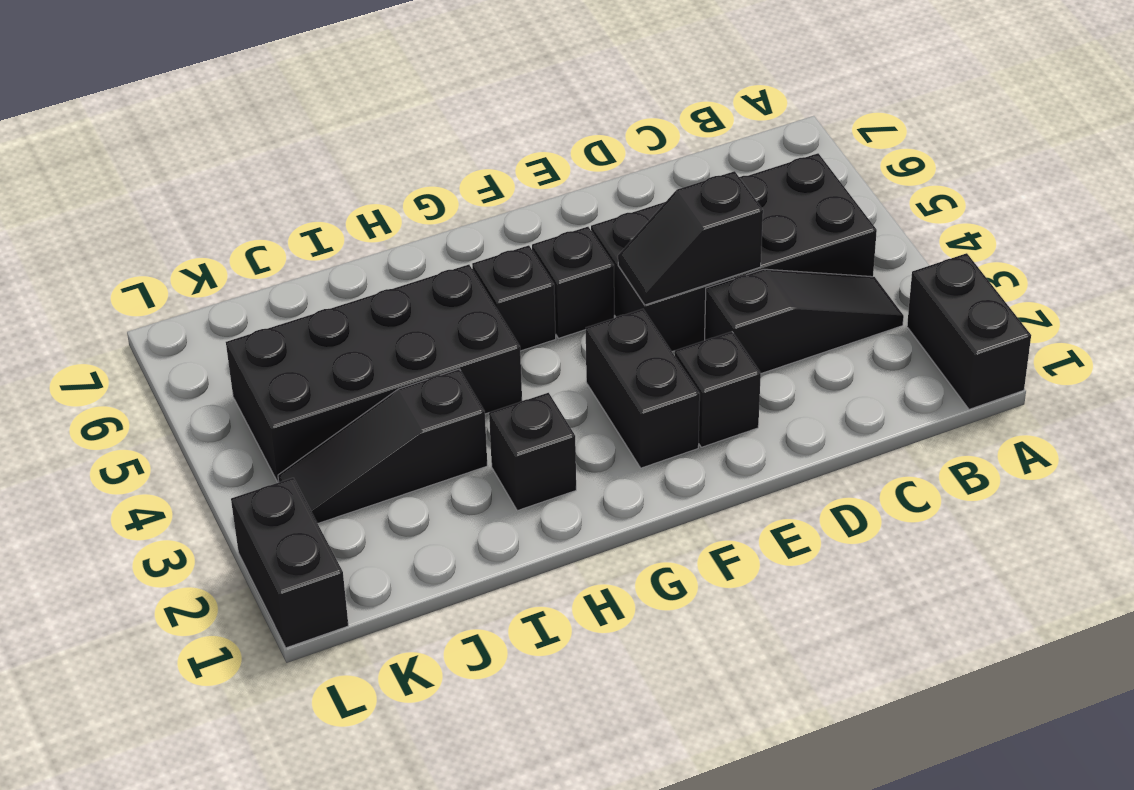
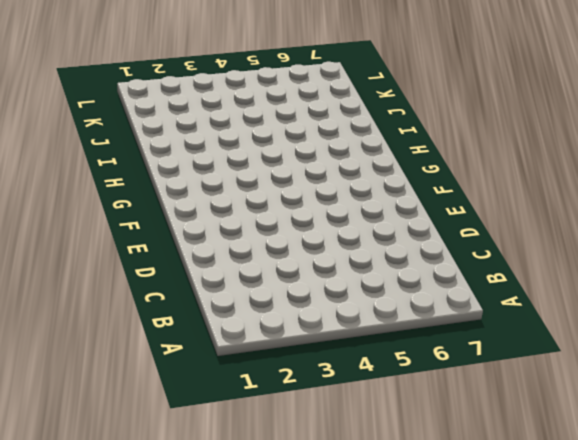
none -> black 1x2 brick [907,253,1031,409]
none -> black 1x3 slope [705,269,904,373]
none -> black 2x4 brick [591,153,877,352]

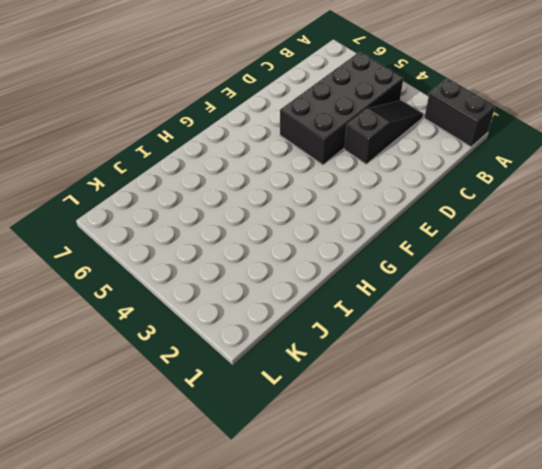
none -> black 1x1 brick [675,332,761,447]
none -> black 1x2 brick [586,309,700,468]
none -> black 1x1 brick [532,227,614,338]

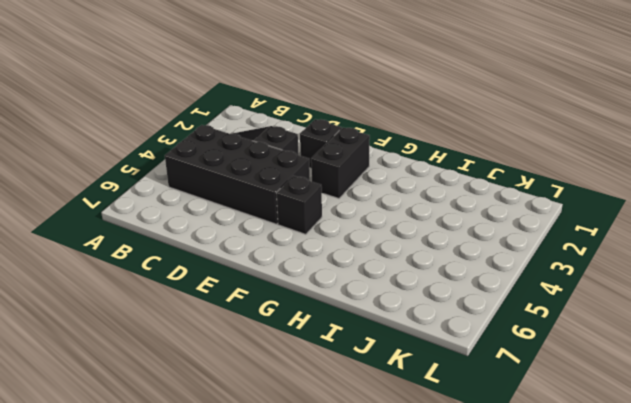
none -> black 1x2 brick [907,253,1031,409]
none -> black 1x1 brick [472,245,556,351]
none -> black 1x1 brick [489,393,576,511]

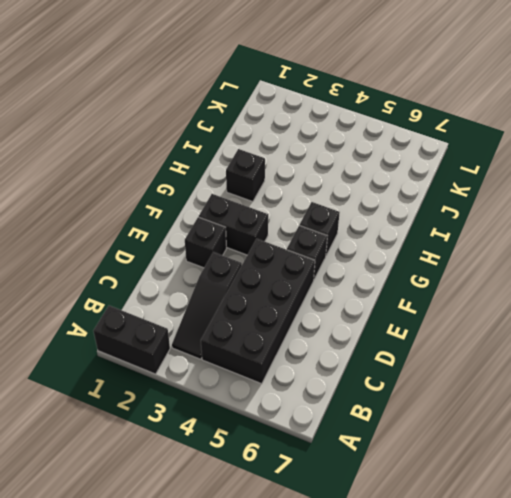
none -> black 2x4 brick [226,265,522,483]
none -> black 1x3 slope [278,369,487,523]
none -> black 1x2 brick [231,478,348,648]

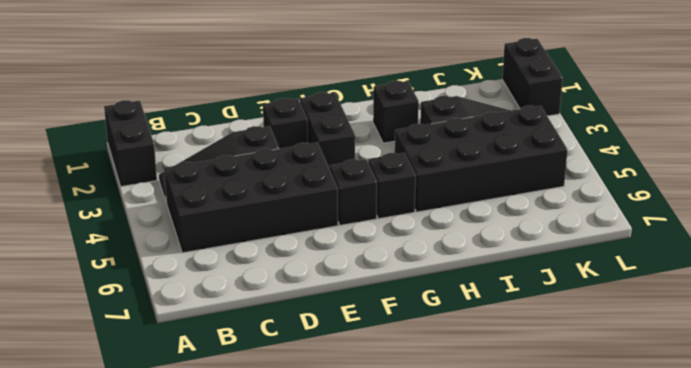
none -> black 1x2 slope [618,171,763,305]

